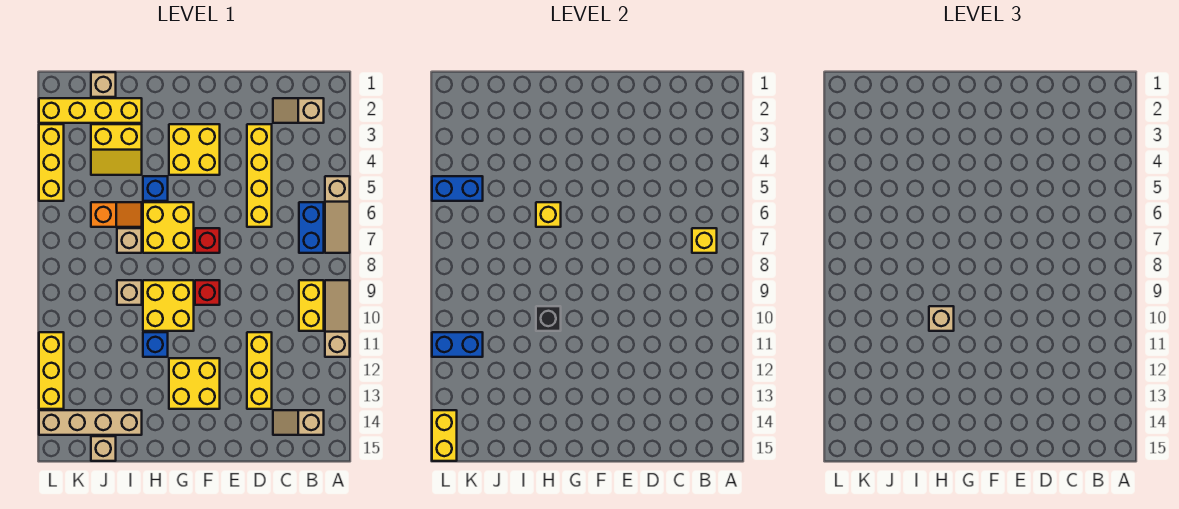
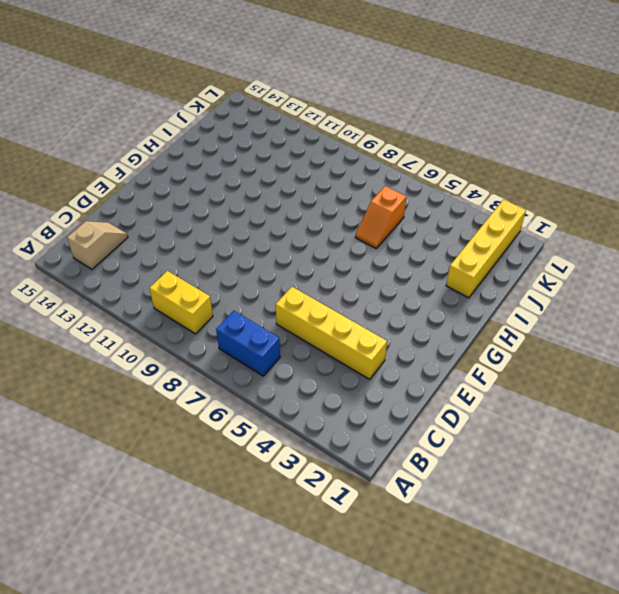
none -> tan 1x3 slope [325,176,350,253]
none -> tan 1x3 slope [325,280,350,357]
none -> tan 1x2 slope [273,98,324,123]
none -> yellow 1x3 brick [247,332,272,409]

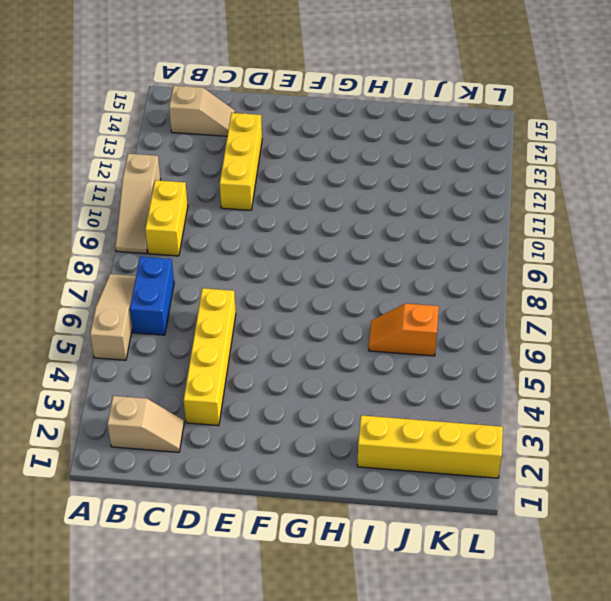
none -> yellow 2x2 brick [169,124,220,175]
none -> red 1x1 brick [195,228,220,253]
none -> red 1x1 brick [195,280,220,305]
none -> yellow 2x2 brick [169,358,220,409]

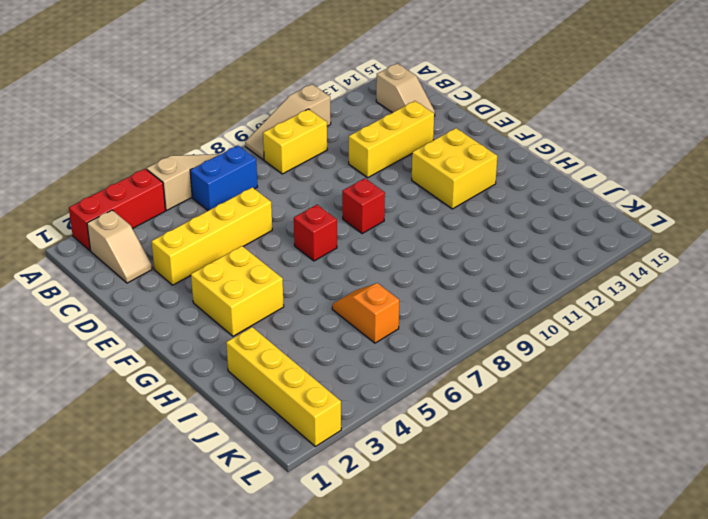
red 1x3 brick [69,169,165,251] -> none
none -> yellow 2x2 brick [143,202,194,253]
none -> yellow 2x2 brick [143,280,194,331]
none -> blue 1x1 brick [143,176,168,201]
none -> blue 1x1 brick [143,332,168,357]

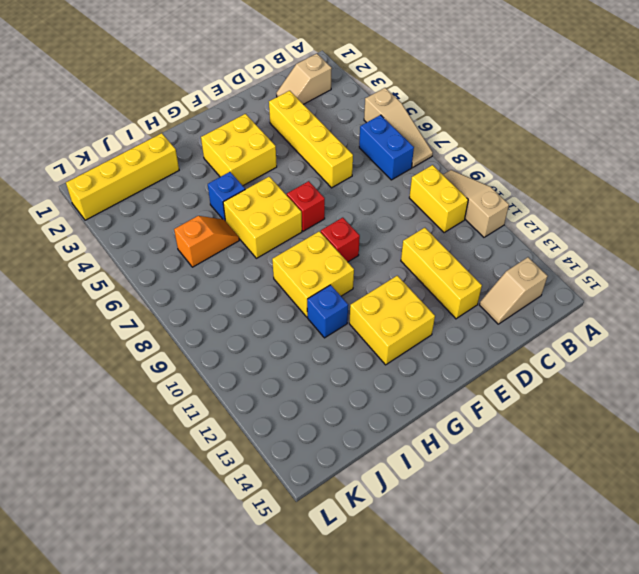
none -> yellow 2x2 slope [91,124,142,175]
none -> tan 1x1 brick [117,228,142,253]
none -> tan 1x1 brick [117,280,142,305]
none -> tan 1x4 brick [39,410,142,435]

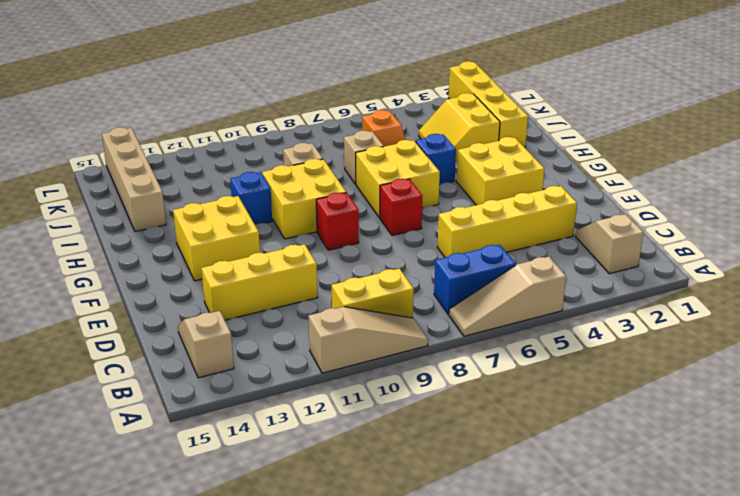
none -> tan 1x1 brick [91,72,116,97]
none -> tan 1x1 brick [91,436,116,461]
none -> yellow 1x3 brick [39,124,64,201]
none -> yellow 1x3 brick [39,332,64,409]

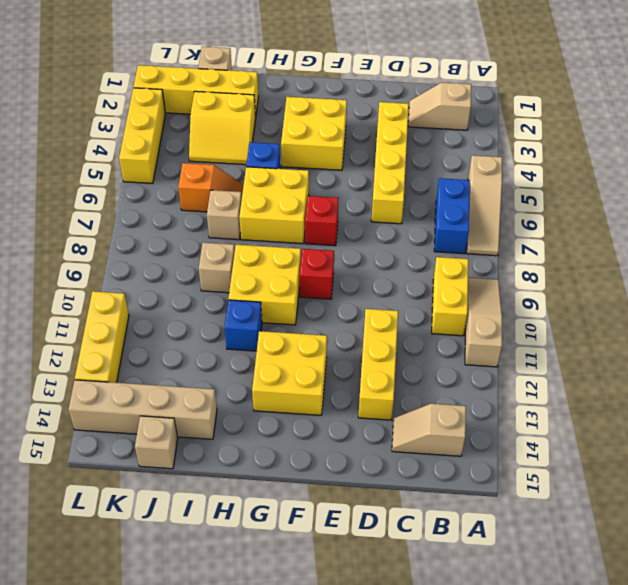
none -> yellow 1x1 brick [692,228,717,253]
none -> yellow 1x1 brick [536,202,561,227]
none -> black 1x1 brick [536,306,561,331]
none -> blue 1x2 brick [432,176,483,201]

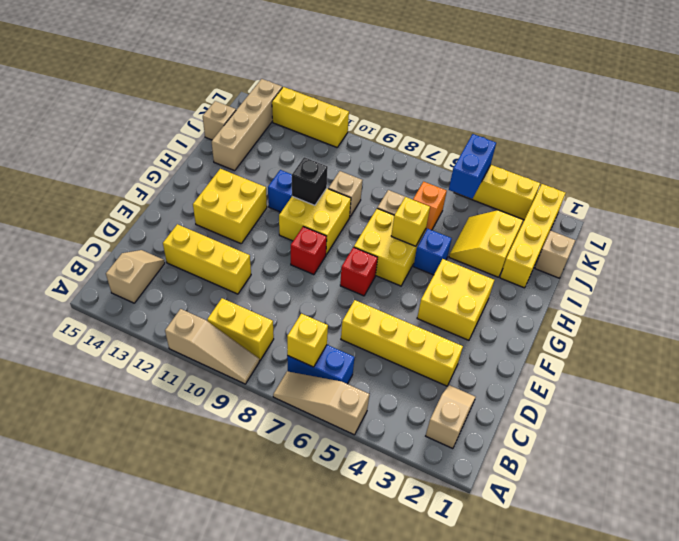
none -> blue 1x2 brick [432,332,483,357]
none -> yellow 1x2 brick [432,410,457,461]
none -> tan 1x1 brick [929,306,954,331]

